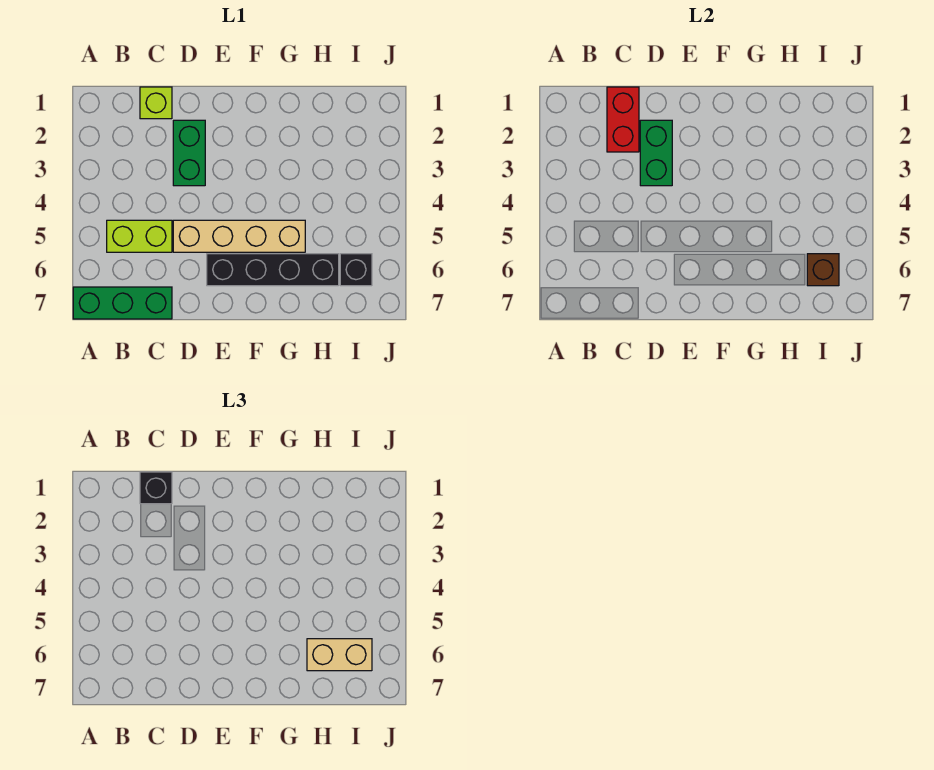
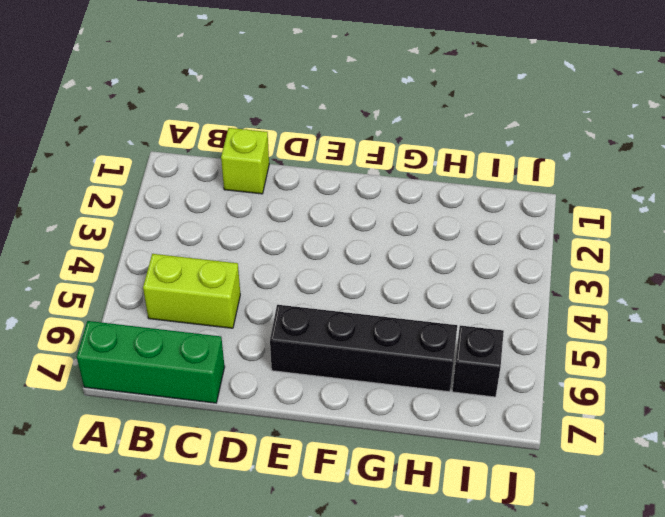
none -> green 1x2 brick [173,120,205,186]
none -> tan 1x4 brick [173,220,305,252]
none -> red 1x2 brick [607,87,639,152]

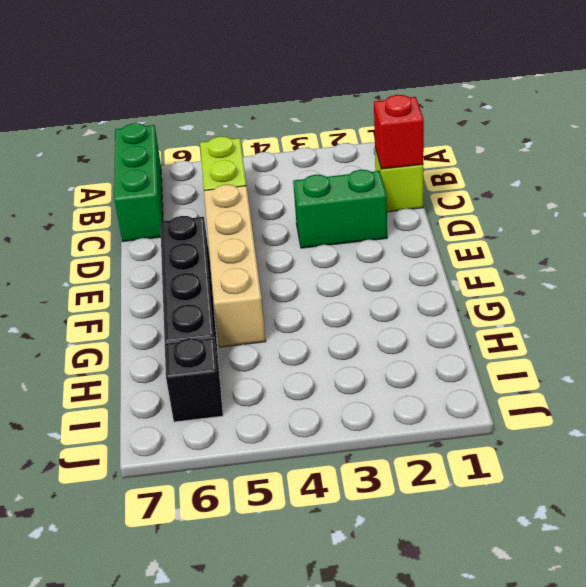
red 1x1 brick [374,95,424,169] -> red 1x2 brick [607,87,639,152]
none -> green 1x2 brick [640,120,672,186]
none -> brown 1x1 brick [807,254,839,286]
none -> black 1x1 brick [140,472,172,504]

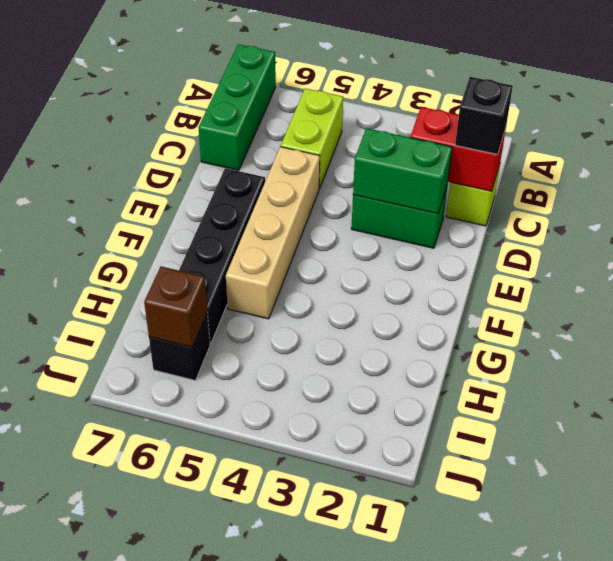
none -> tan 1x2 brick [307,639,372,671]

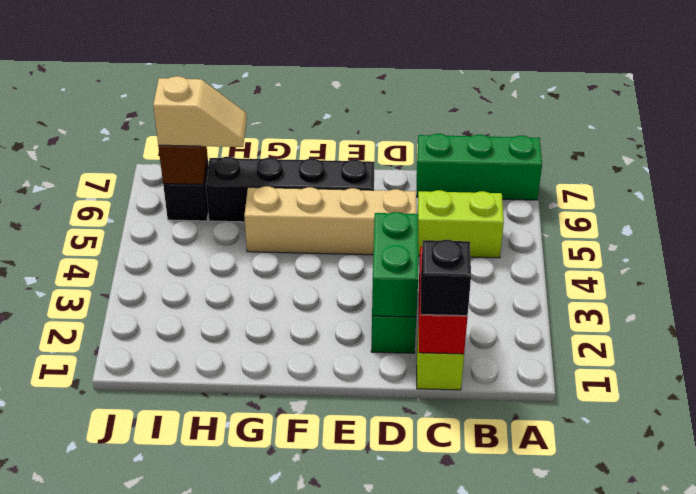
tan 1x2 slope [153,76,247,147] -> tan 1x2 brick [307,639,372,671]

